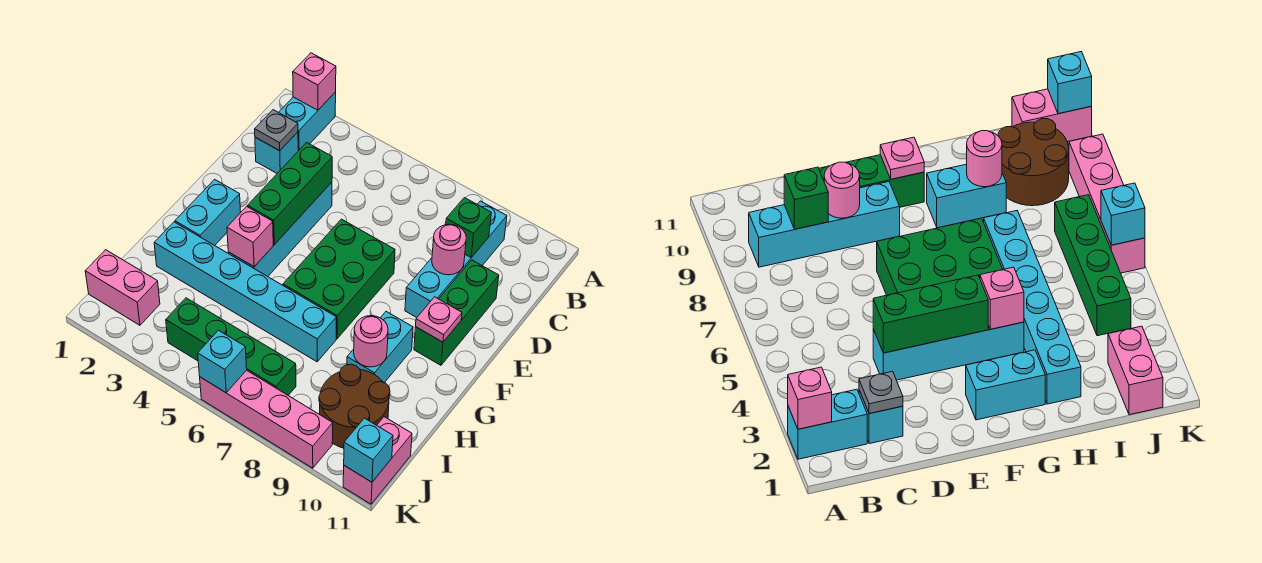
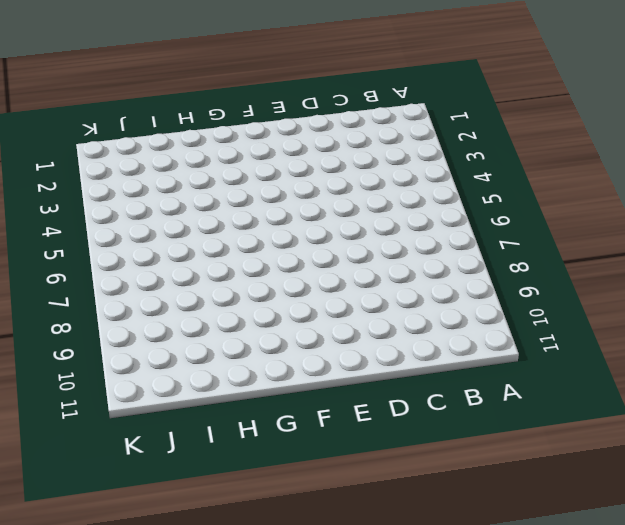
none -> cyan 1x2 brick [279,92,336,151]
none -> cyan 1x4 brick [405,201,507,318]
none -> cyan 1x1 brick [255,132,298,173]

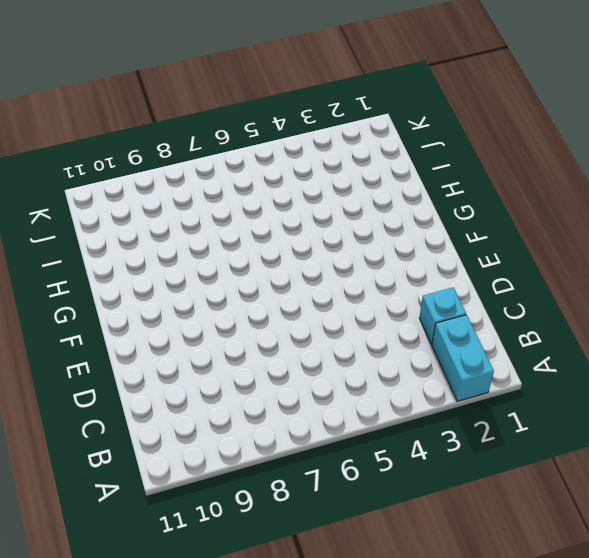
none -> cyan 1x4 brick [405,201,507,318]
none -> cyan 1x4 brick [228,182,332,277]
none -> green 1x3 brick [414,260,499,365]

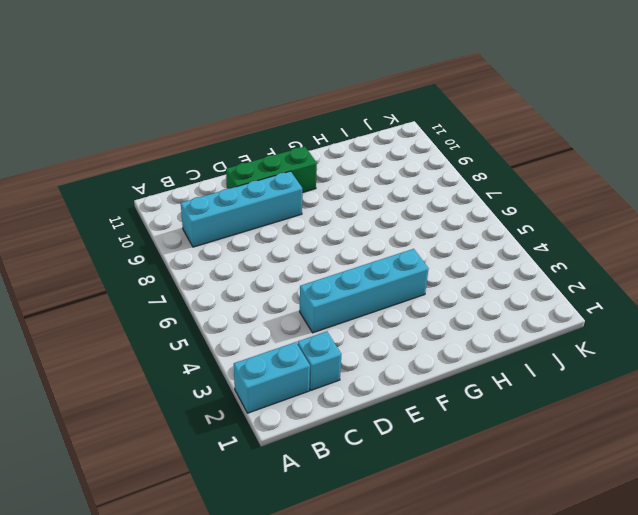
none -> green 2x3 brick [283,219,395,339]
none -> cyan 1x2 brick [175,179,241,245]
none -> cyan 1x2 brick [347,312,413,383]

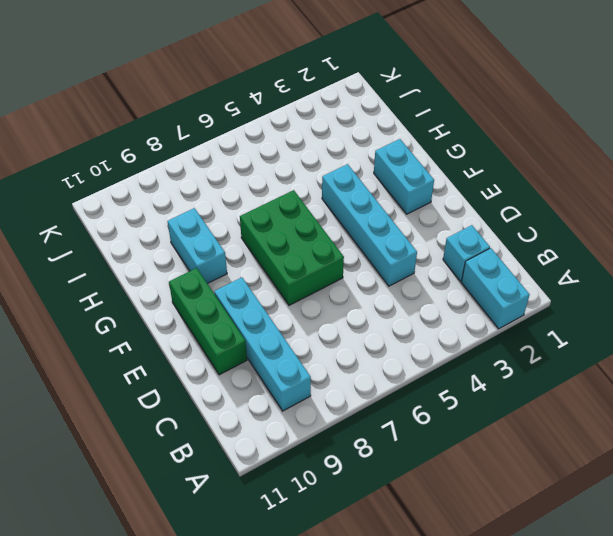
none -> cyan 1x6 brick [154,222,336,362]
none -> brown 2x2 round brick [319,364,390,448]
none -> pink 1x2 brick [85,250,160,325]

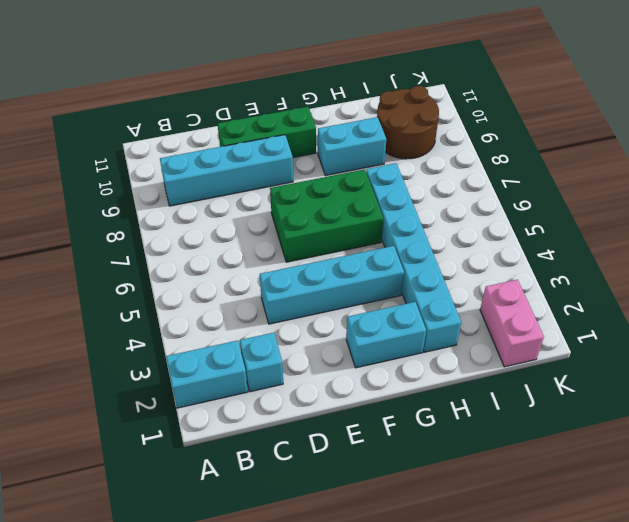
none -> green 1x4 brick [166,298,296,395]
none -> pink 1x2 brick [343,417,412,504]
none -> pink 1x4 brick [200,370,333,468]

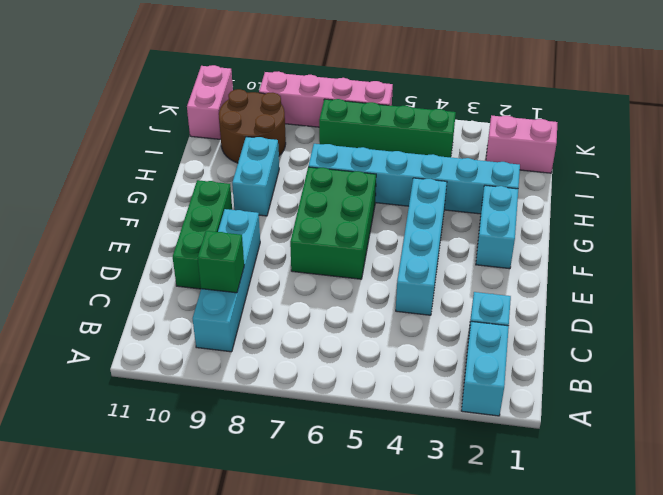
none -> pink 1x1 brick [293,53,336,110]
none -> grey 1x1 plate [255,110,298,151]
none -> green 1x3 brick [248,142,332,245]

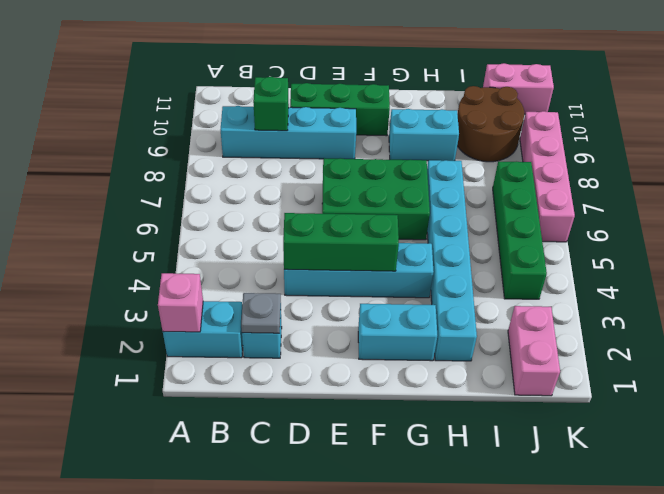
none -> pink 1x1 round brick [432,224,466,275]
none -> pink 1x1 plate [416,297,462,342]
none -> pink 1x1 brick [227,206,273,267]

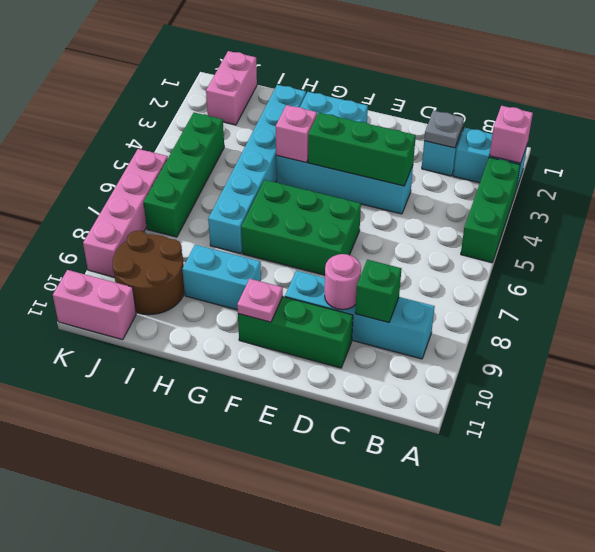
green 1x3 brick [461,157,520,262] -> none
none -> pink 1x1 round brick [354,316,388,367]
none -> cyan 1x1 brick [198,330,247,393]
none -> cyan 1x1 brick [344,418,393,482]

